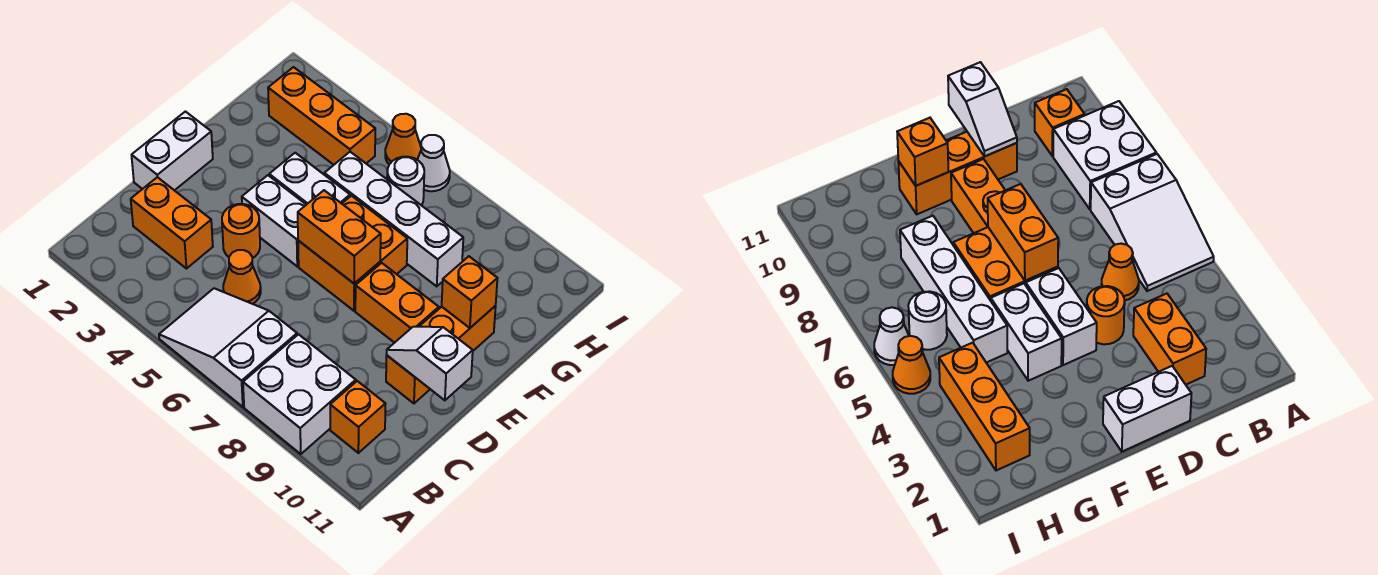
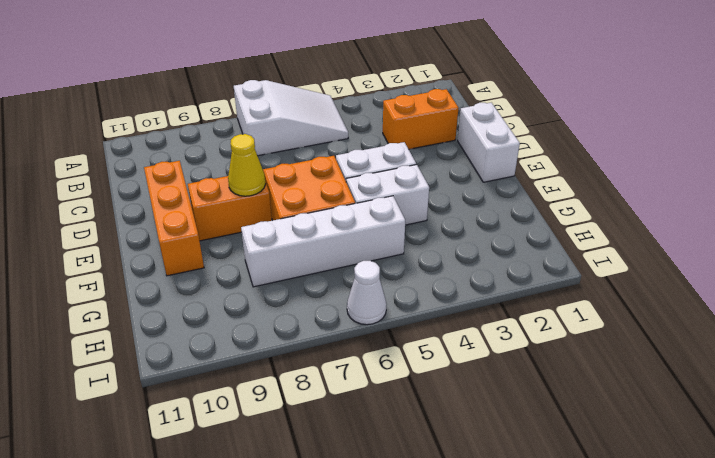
yellow 1x1 cone [228,134,265,196] -> none
none -> white 2x2 brick [243,334,356,454]
none -> orange 1x1 brick [330,381,385,453]
none -> orange 1x1 cone [223,250,261,304]

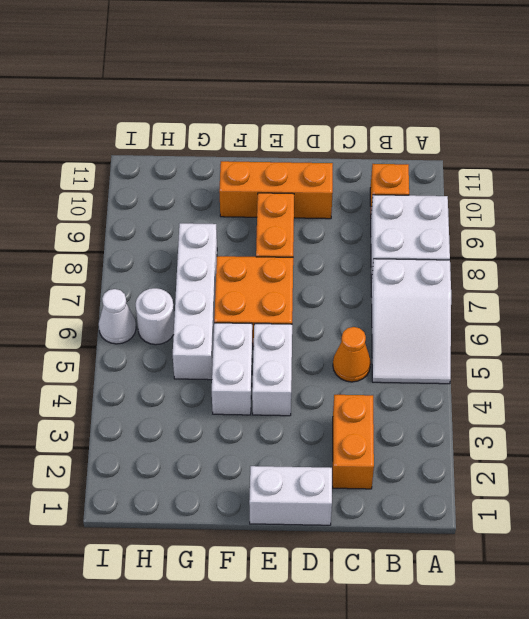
none -> orange 1x1 round brick [222,204,260,258]
none -> orange 1x3 brick [268,67,375,165]
none -> orange 1x1 cone [385,114,421,164]

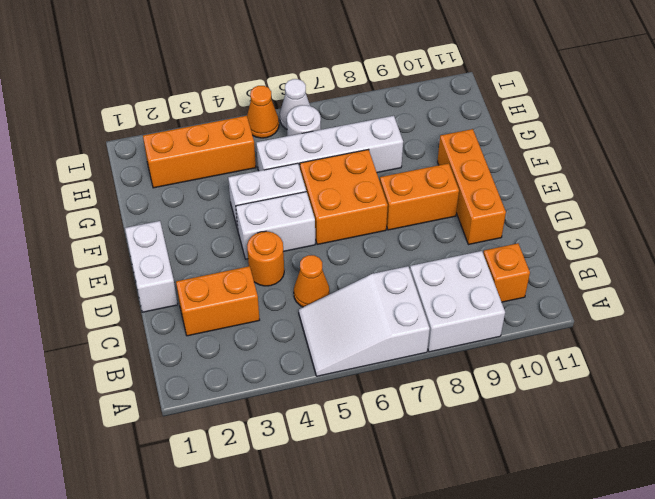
none -> white 1x2 slope [387,327,473,400]
none -> orange 1x2 brick [298,190,381,284]
none -> orange 1x1 brick [442,256,497,328]

